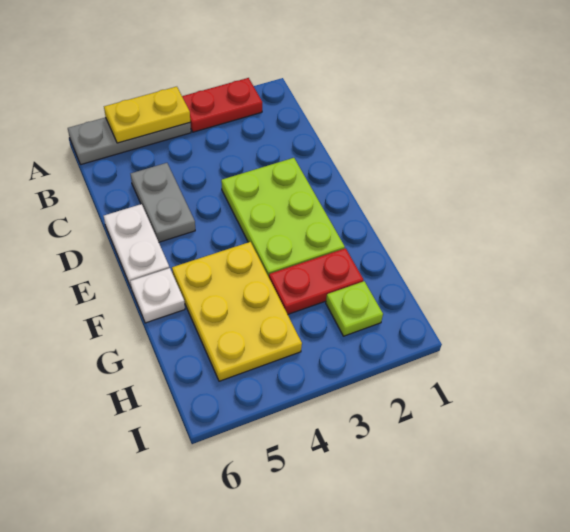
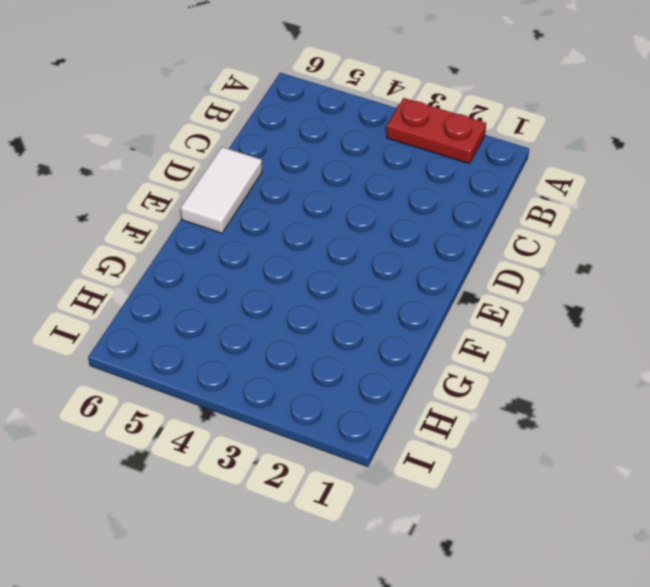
white 1x2 tile [181,147,262,233] -> white 1x2 plate [104,204,169,287]
none -> grey 1x3 plate [68,117,191,164]
none -> grey 1x2 plate [131,163,195,242]

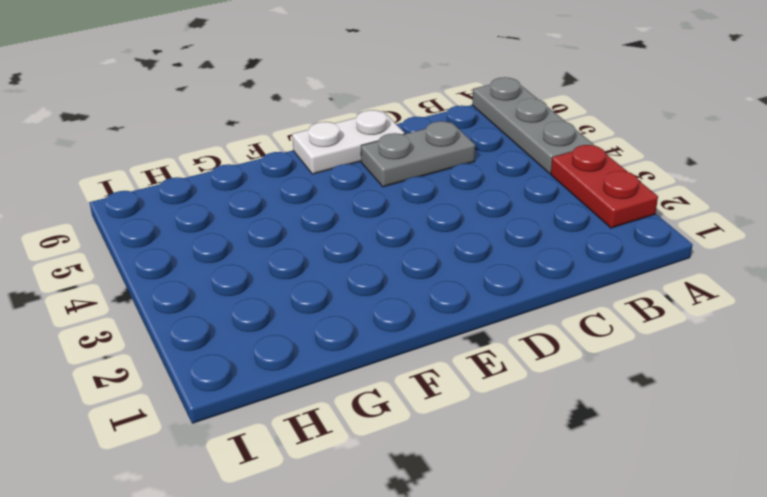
none -> lime 2x3 plate [221,158,345,277]
none -> yellow 2x3 plate [172,242,302,381]

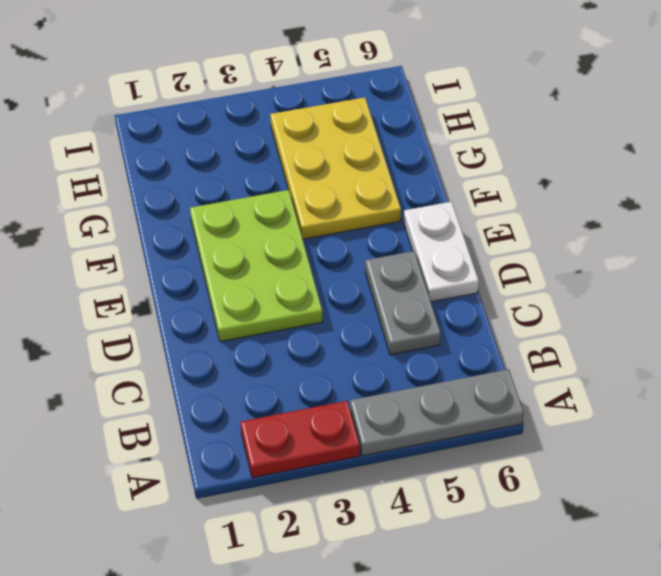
none -> white 1x1 plate [130,268,185,323]
none -> red 1x2 plate [269,248,363,314]

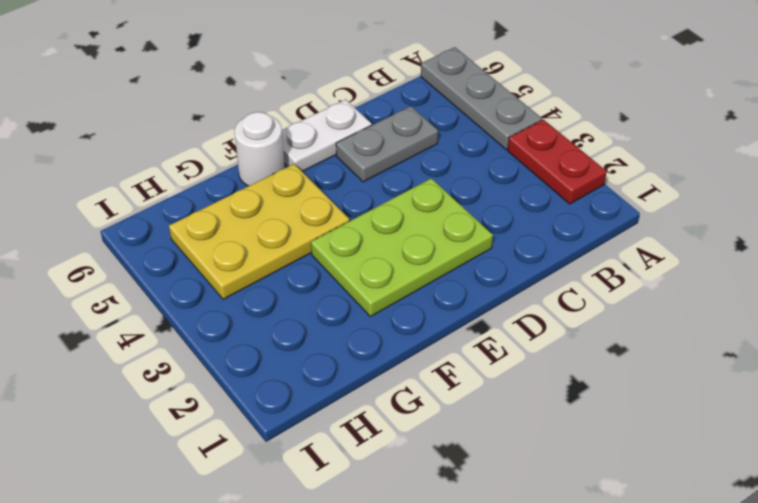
white 1x1 round brick [234,112,284,186] -> white 1x1 plate [130,268,185,323]
none -> red 1x2 plate [269,248,363,314]
none -> lime 1x1 plate [326,281,383,336]

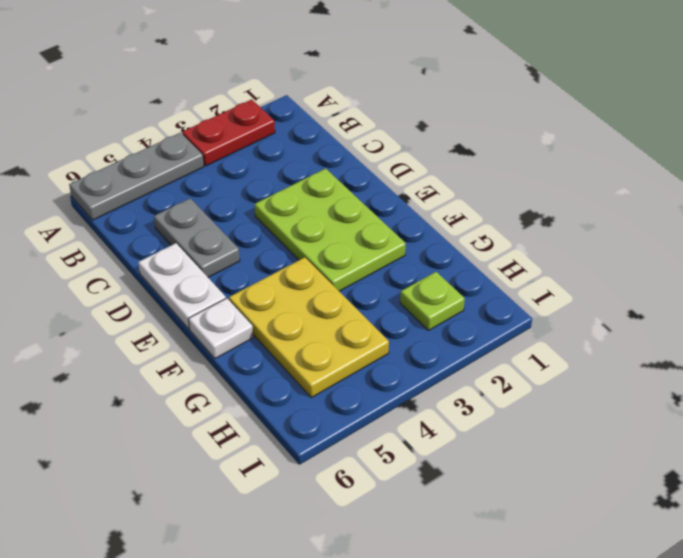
none -> red 1x2 plate [269,248,363,314]
none -> yellow 1x2 plate [104,87,190,143]

